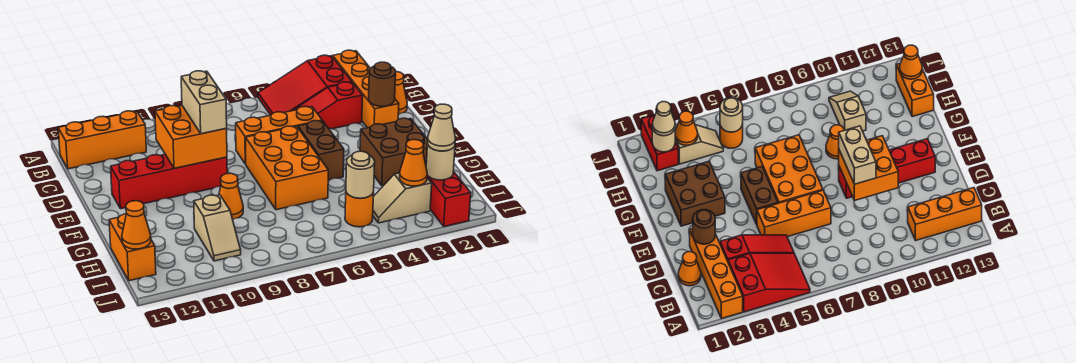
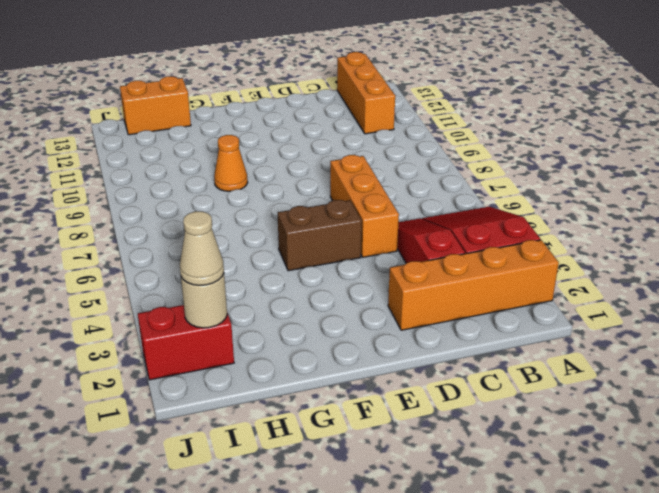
none -> orange 1x1 cone [395,72,407,114]
none -> orange 2x3 brick [246,126,328,210]
none -> red 1x4 brick [111,154,227,209]

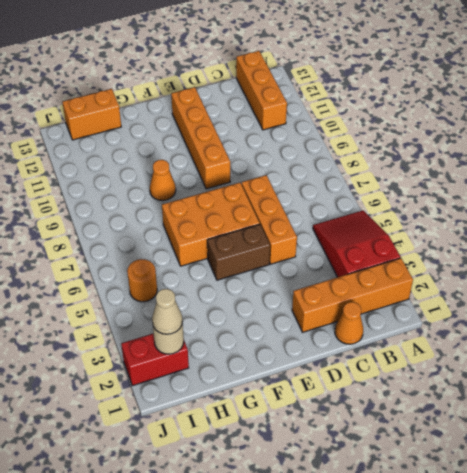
orange 1x4 brick [171,87,230,189] -> red 1x4 brick [111,154,227,209]
none -> red 1x3 slope [292,82,363,129]
none -> brown 2x2 brick [360,118,428,186]
none -> tan 1x2 slope [194,195,241,261]

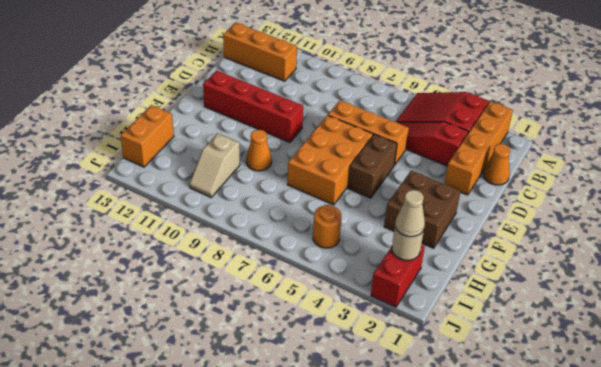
none -> tan 1x2 slope [373,173,432,223]
none -> brown 1x1 round brick [369,62,396,106]
none -> orange 2x2 brick [155,106,227,168]

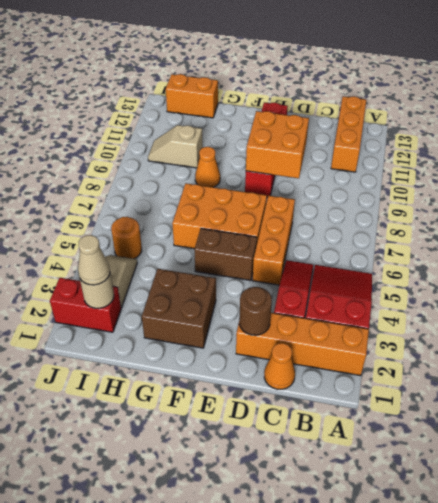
none -> orange 1x1 cone [400,140,427,186]
none -> tan 1x1 round brick [346,151,375,198]
none -> orange 1x1 cone [122,201,151,249]

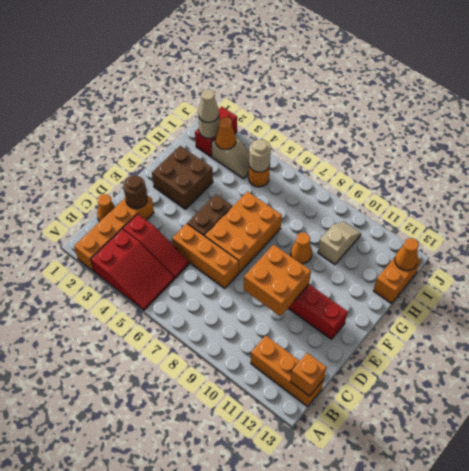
orange 1x1 brick [290,353,327,396] -> none
none -> tan 1x2 brick [181,71,227,134]

